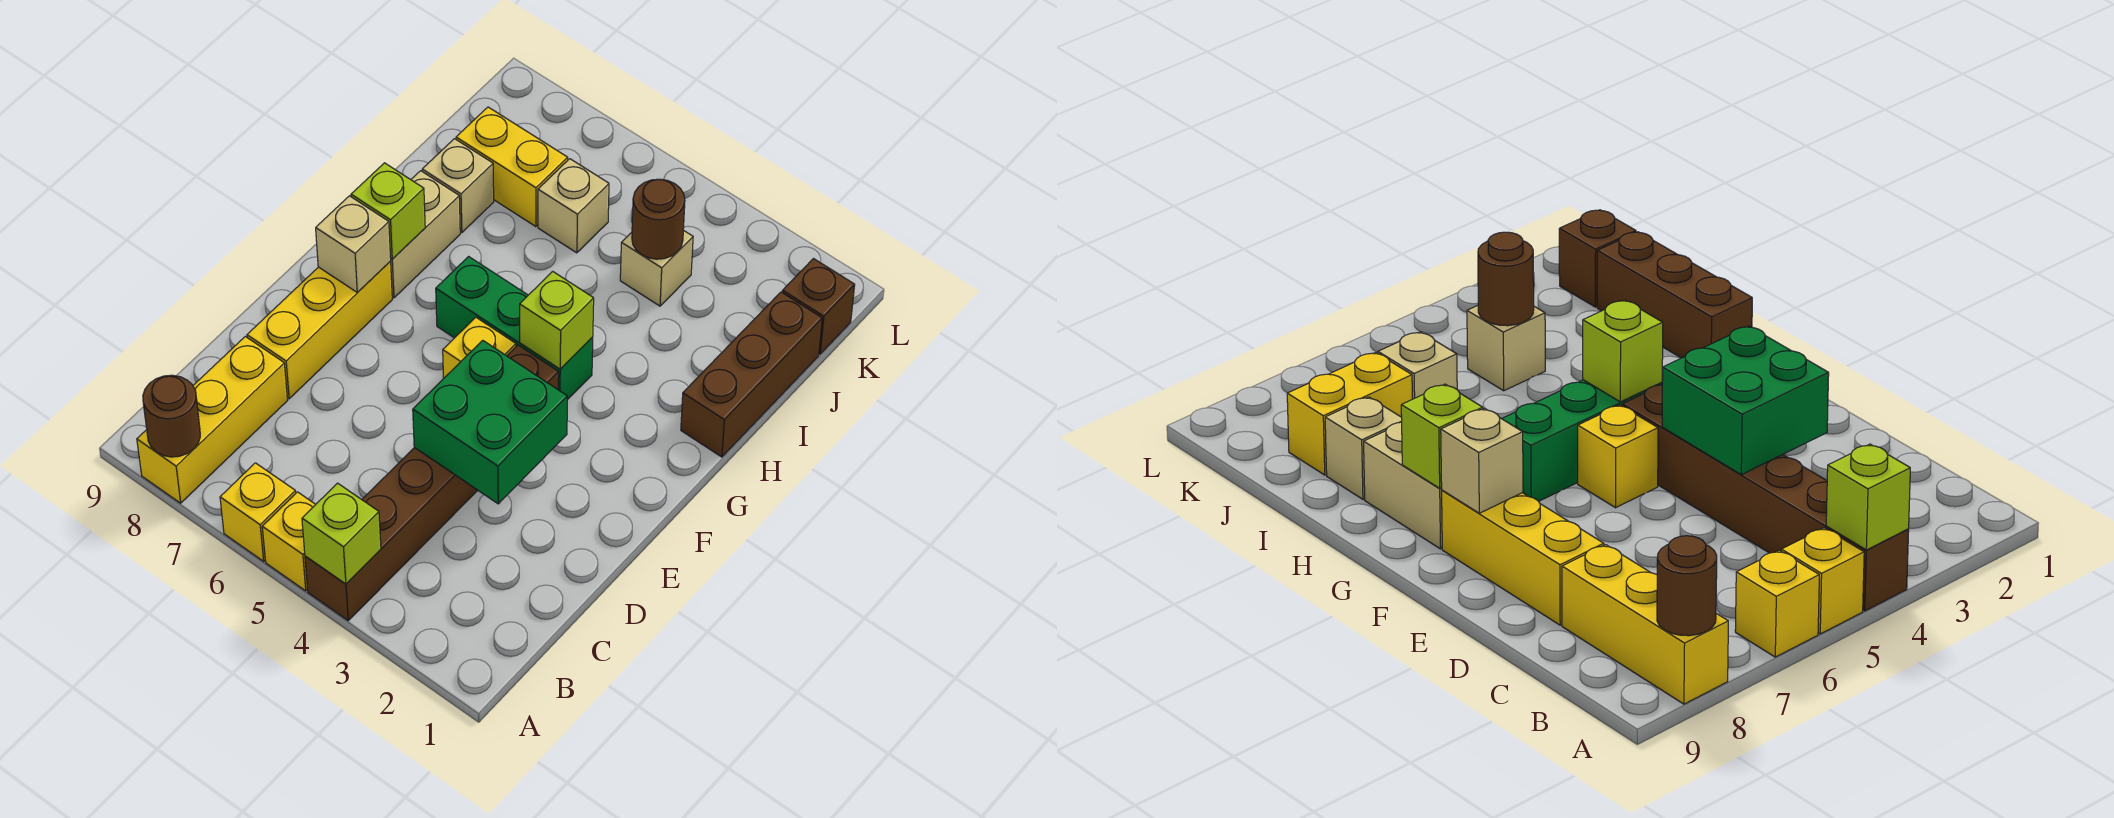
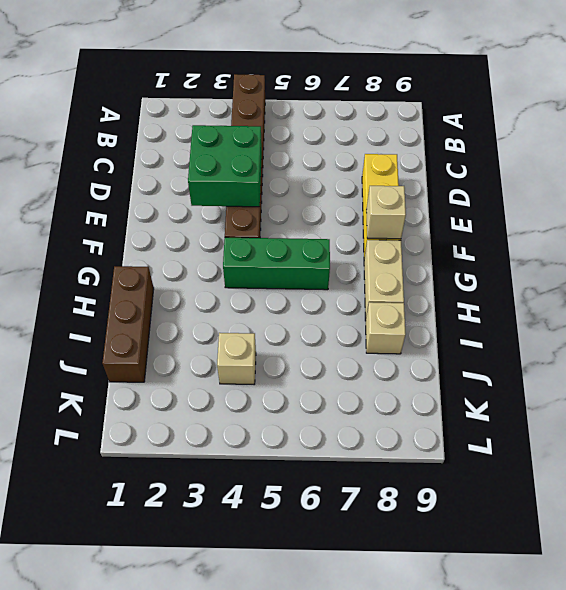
none -> yellow 1x1 brick [262,492,316,591]
none -> yellow 1x1 brick [220,463,296,561]
none -> yellow 1x3 brick [137,337,287,503]

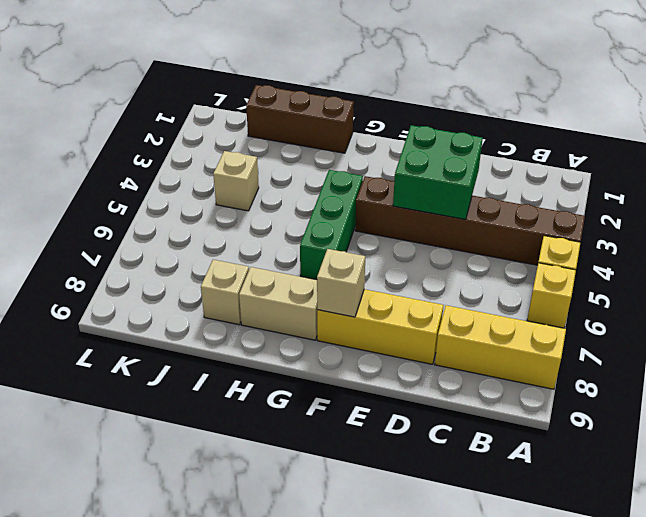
none -> yellow 1x1 brick [443,317,516,378]
none -> tan 1x1 brick [538,159,609,253]
none -> yellow 1x2 brick [456,107,568,227]

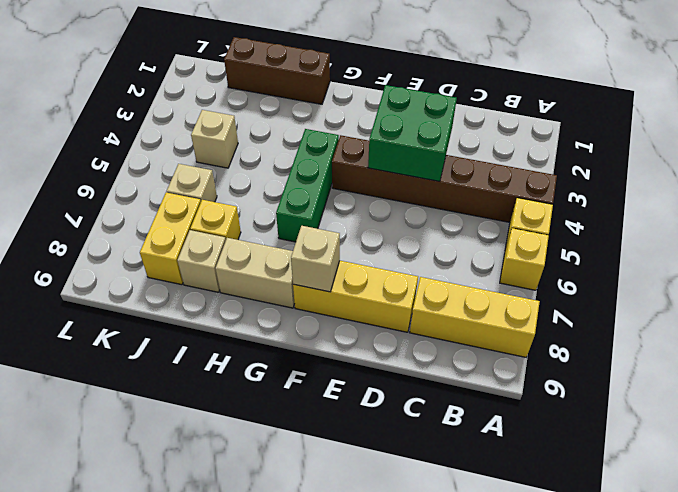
yellow 1x1 brick [190,200,241,240] -> yellow 1x1 brick moved to [443,317,516,378]
none -> brown 1x1 brick [782,259,855,354]
none -> lime 1x1 brick [302,483,381,584]
none -> brown 1x1 round brick [143,375,200,457]

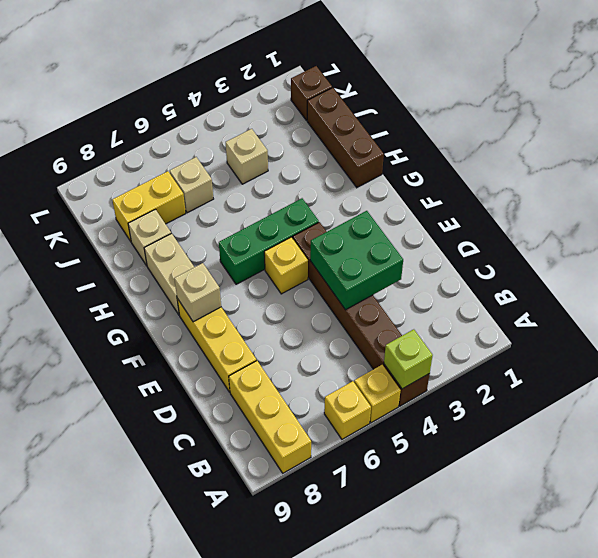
none -> brown 1x1 round brick [143,375,200,457]
none -> lime 1x1 brick [520,271,594,369]
none -> lime 1x1 brick [351,163,425,259]

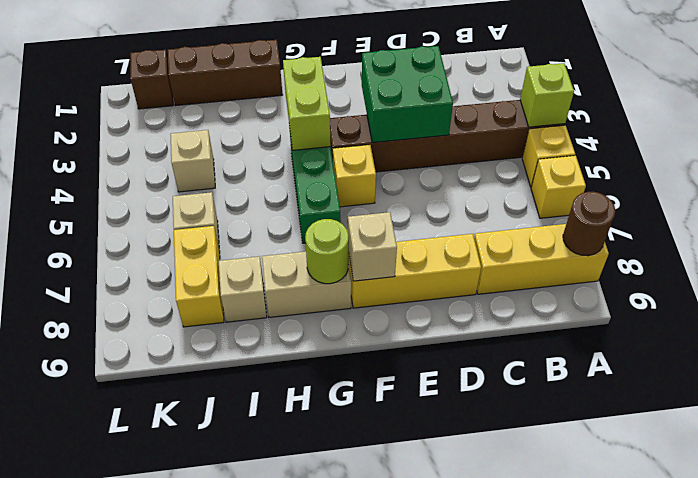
lime 1x2 brick [283,57,331,150] -> lime 1x1 brick [520,271,594,369]
lime 1x1 round brick [305,219,349,284] -> lime 1x1 brick [351,163,425,259]
none -> brown 1x1 round brick [632,179,685,259]

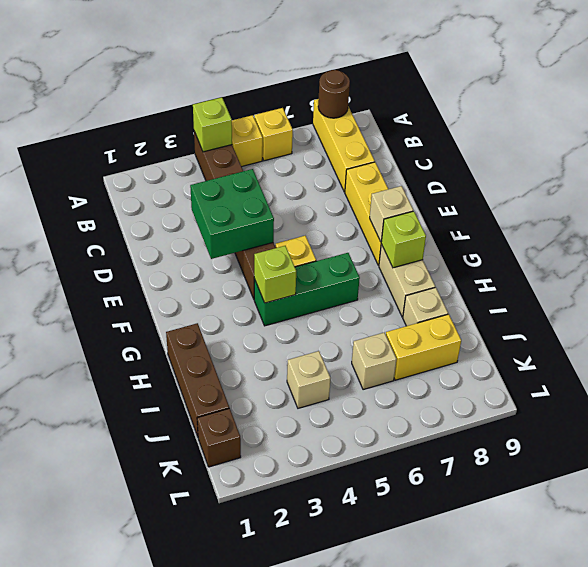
none -> brown 1x1 round brick [632,179,685,259]

